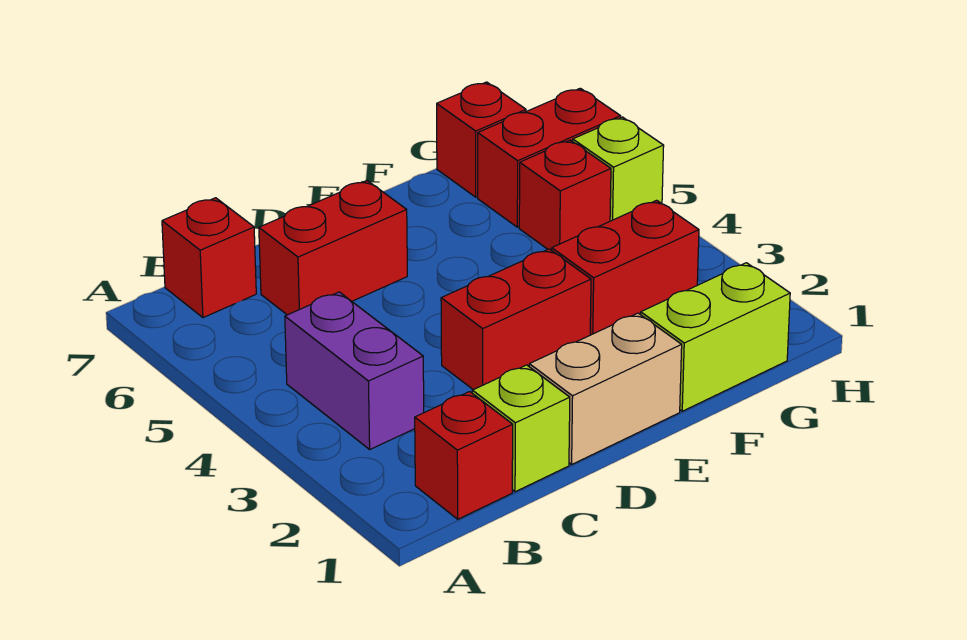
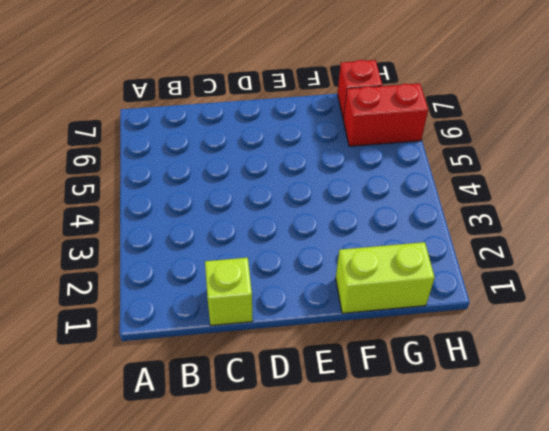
none -> red 1x1 brick [415,392,513,519]
none -> purple 1x2 brick [285,292,424,449]
none -> red 1x1 brick [162,198,256,318]

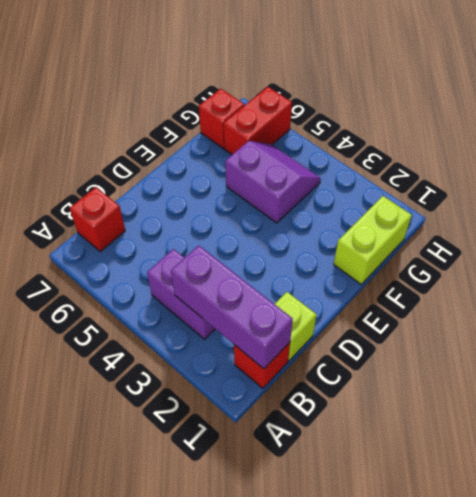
purple 1x3 brick [171,245,293,369] -> none
purple 2x2 slope [225,141,321,223] -> red 1x1 brick [519,140,611,250]
none -> red 1x2 brick [259,181,407,315]
none -> tan 1x2 brick [529,313,682,464]
none -> red 1x2 brick [441,249,591,390]

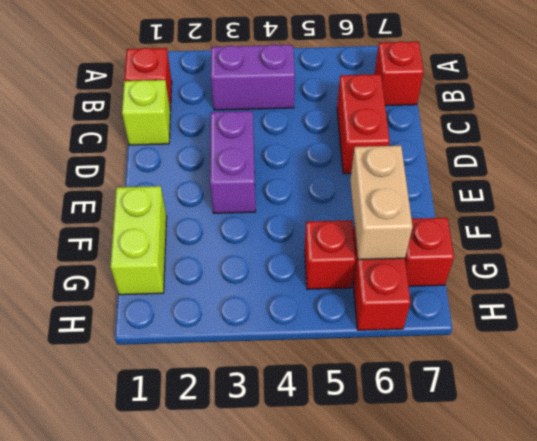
purple 1x2 brick [210,111,256,213] -> red 1x2 brick [441,249,591,390]
tan 1x2 brick [350,146,413,260] -> tan 1x2 brick moved to [529,313,682,464]
none -> red 1x2 brick [552,200,699,335]
none -> lime 1x1 brick [573,117,664,221]

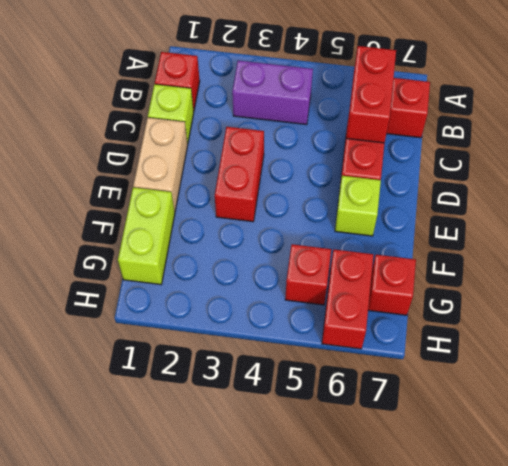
red 1x2 brick [346,46,396,143] -> red 1x2 brick moved to [552,200,699,335]
lime 1x1 brick [335,176,381,236] -> lime 1x1 brick moved to [573,117,664,221]

